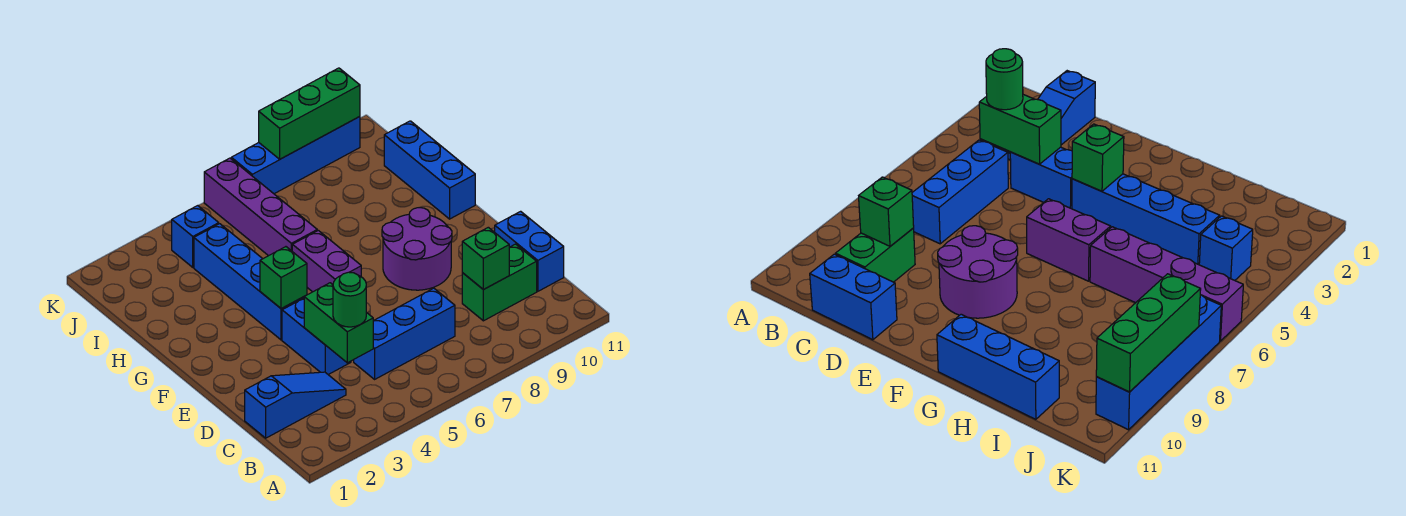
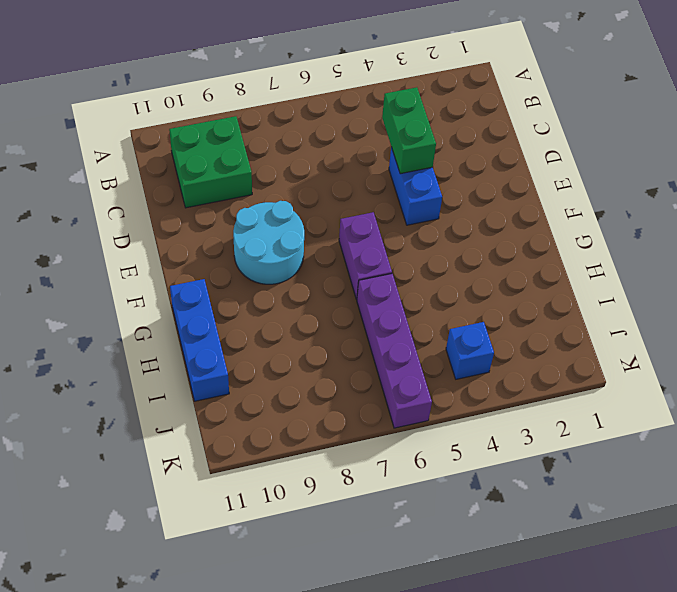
green 2x2 brick [169,116,252,208] -> green 1x2 brick [462,244,537,321]
cyan 2x2 round brick [233,201,304,284] -> purple 2x2 round brick [382,208,452,290]
none -> blue 1x3 slope [245,372,346,438]
none -> blue 1x3 brick [354,288,455,379]
none -> blue 1x2 brick [495,211,564,291]

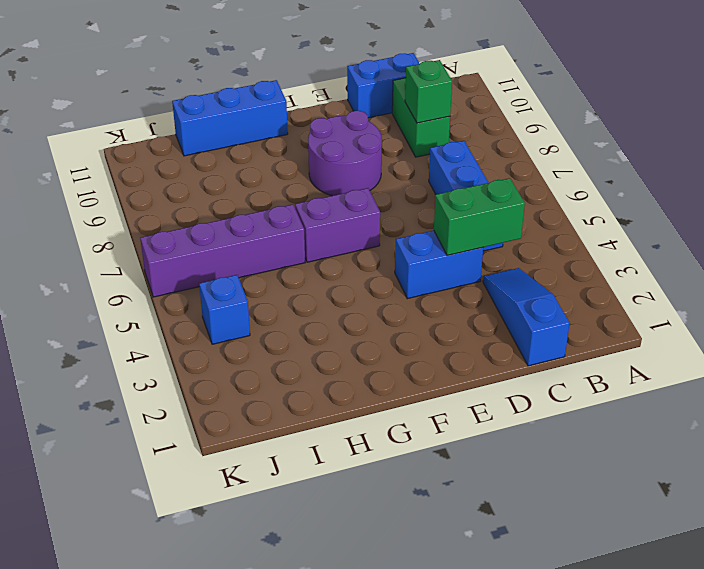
none -> blue 1x4 brick [194,224,304,340]
none -> blue 1x4 brick [231,117,360,194]
none -> green 1x1 brick [260,247,307,309]

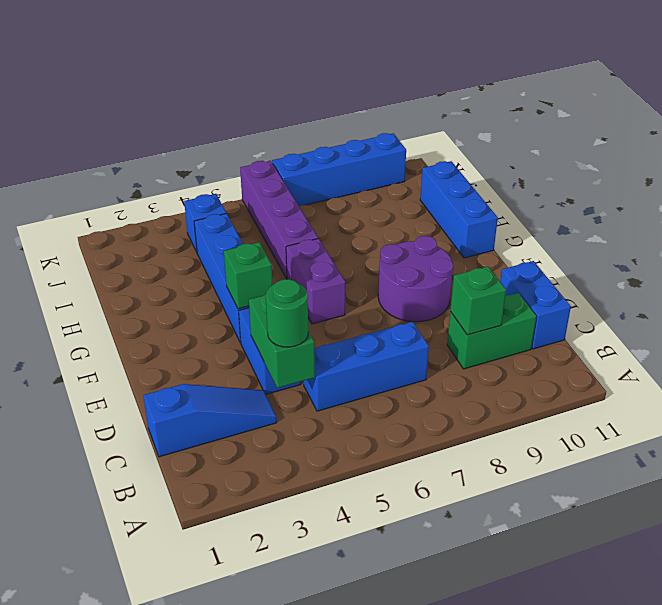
none -> green 1x3 brick [259,68,360,159]

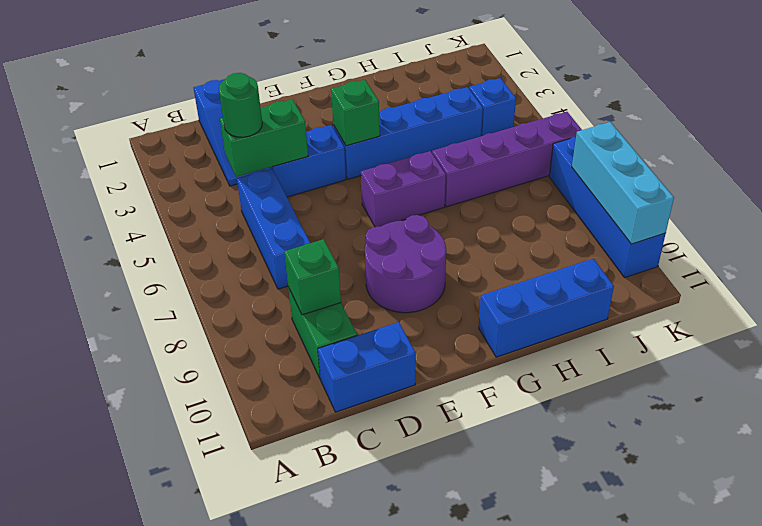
cyan 1x3 brick [572,122,674,244] -> green 1x3 brick [259,68,360,159]

